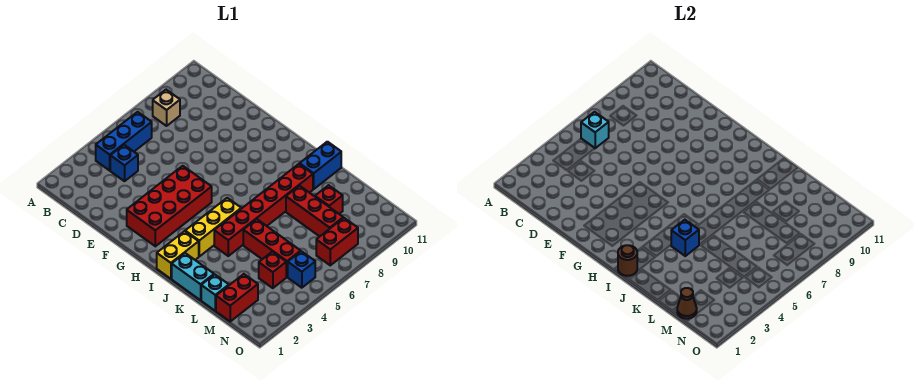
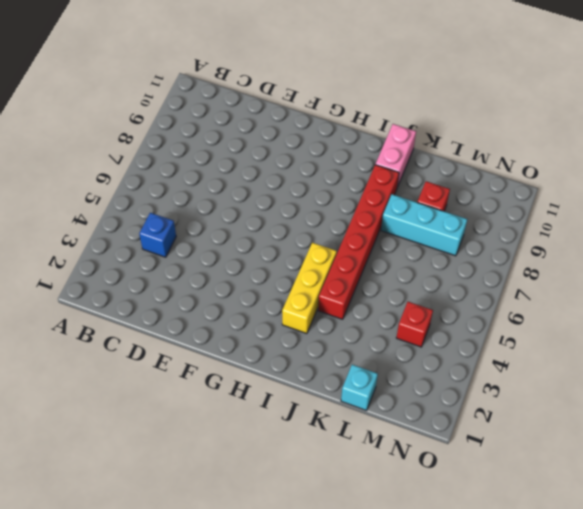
pink 1x2 brick [376,124,416,187] -> blue 1x2 brick [300,142,341,189]
cyan 1x3 brick [381,194,467,256] -> red 1x3 brick [286,186,343,237]
none -> blue 1x3 brick [96,112,152,170]
none -> tan 1x1 brick [153,90,180,126]
none -> red 2x4 brick [127,166,212,246]

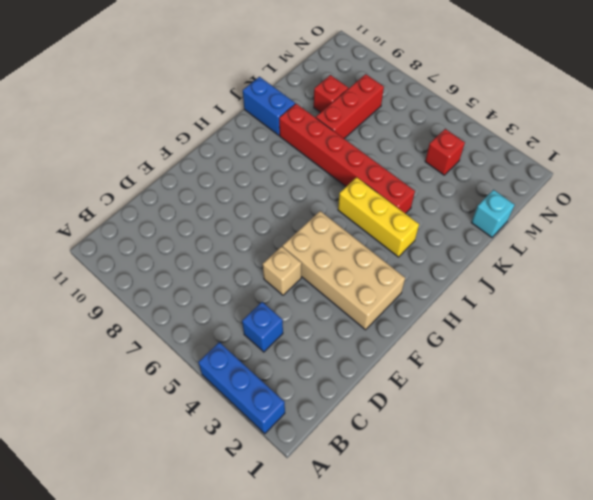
blue 1x3 brick [198,342,285,434] -> blue 1x3 brick moved to [96,112,152,170]
tan 1x1 brick [263,246,302,295] -> tan 1x1 brick moved to [153,90,180,126]
tan 2x4 brick [283,211,405,330] -> red 2x4 brick [127,166,212,246]
none -> yellow 1x2 brick [157,231,199,279]
none -> cyan 1x2 brick [172,253,214,300]
none -> red 1x3 brick [243,219,301,277]

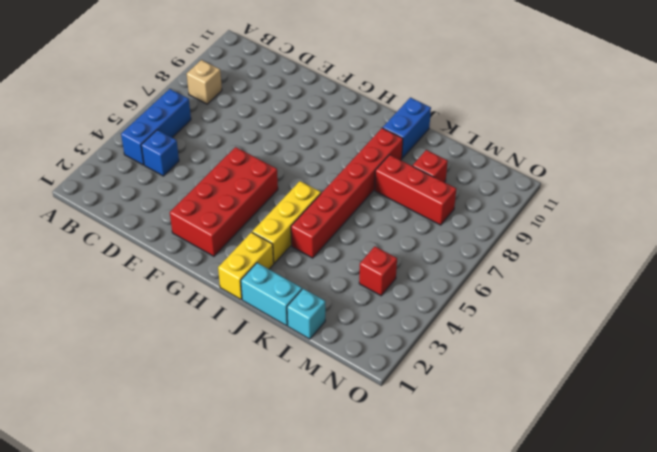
none -> red 1x3 brick [243,219,301,277]
none -> red 1x2 brick [216,274,258,321]
none -> blue 1x1 brick [288,251,315,288]

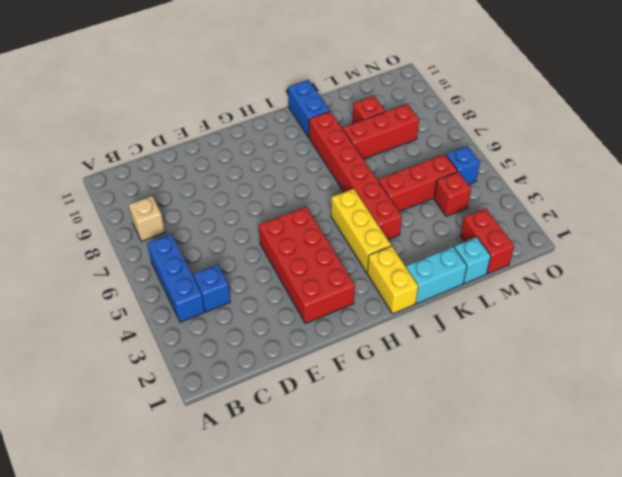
none -> red 1x2 brick [316,218,358,265]
none -> cyan 1x1 brick [581,112,609,148]
none -> brown 1x1 round brick [618,245,637,276]

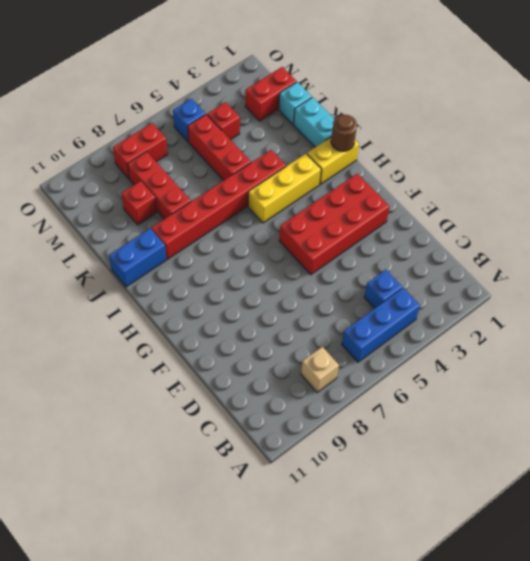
none -> cyan 1x1 brick [581,112,609,148]
none -> blue 1x1 brick [671,220,699,256]
none -> brown 1x1 cone [677,288,697,319]

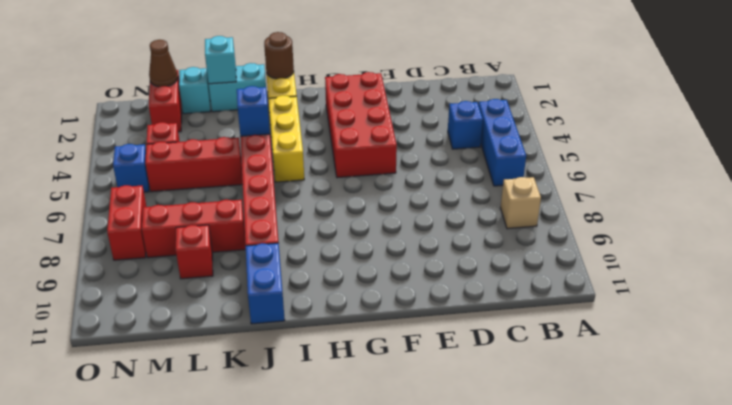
cyan 1x1 brick [205,36,236,84] -> cyan 1x1 brick moved to [581,112,609,148]

